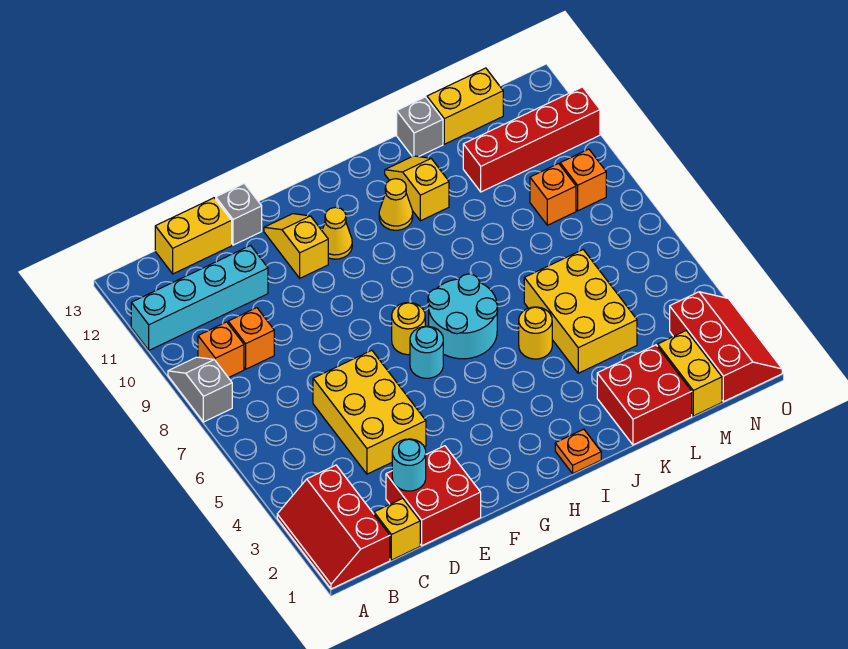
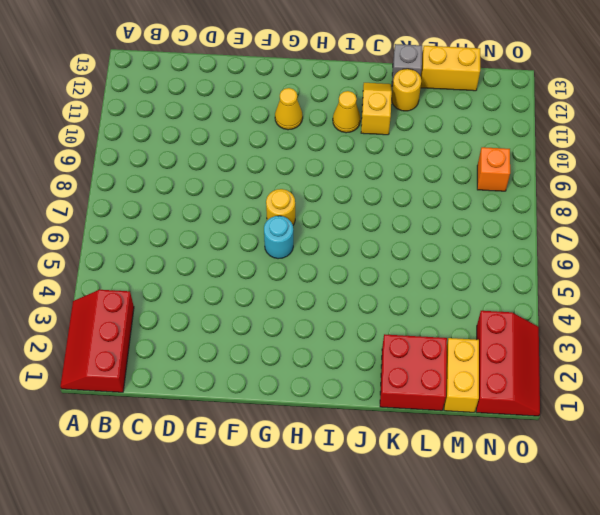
yellow 1x1 round brick [392,69,421,111] -> yellow 1x1 round brick moved to [519,307,552,359]
none -> grey 1x2 slope [168,357,232,422]
none -> cyan 1x4 brick [131,246,268,350]
none -> orange 1x1 brick [198,322,244,378]

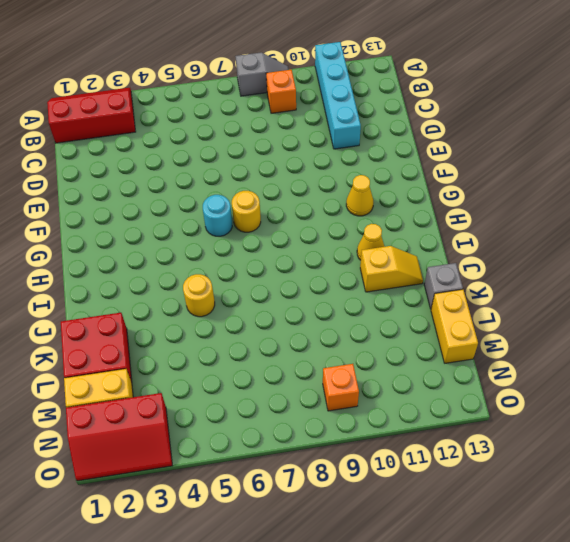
none -> yellow 1x1 brick [374,498,420,560]
none -> orange 1x1 brick [228,308,274,369]
none -> yellow 1x2 brick [155,198,232,274]

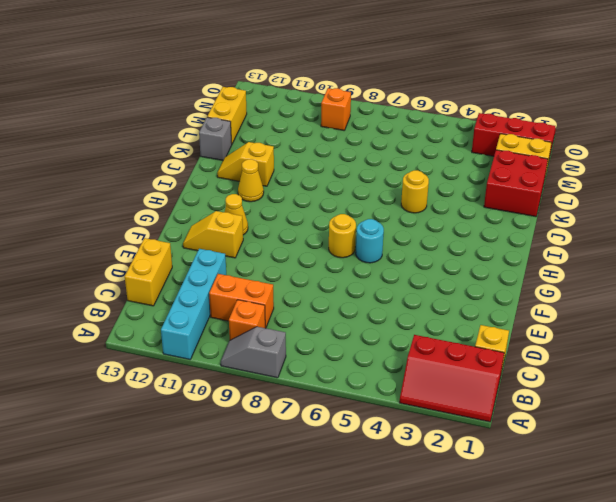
orange 1x2 brick [209,274,274,328] -> orange 1x1 brick [228,308,274,369]
none -> red 2x2 brick [386,446,481,545]
none -> yellow 2x3 brick [313,350,426,474]
none -> grey 1x1 brick [216,183,262,245]

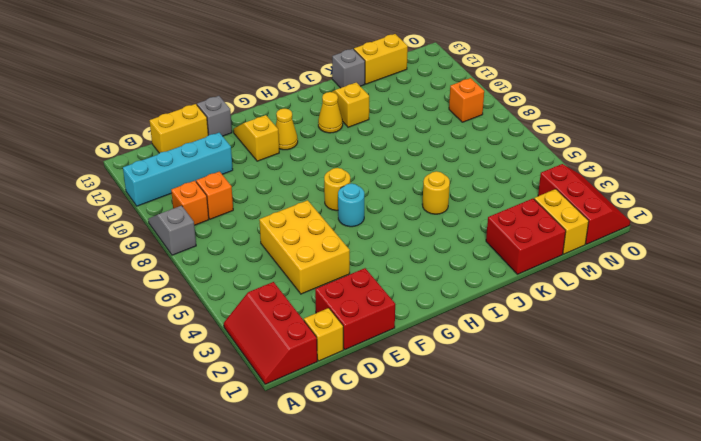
none -> cyan 2x2 round brick [428,274,498,359]
none -> orange 1x1 plate [555,429,601,474]
none -> yellow 2x3 brick [524,250,637,373]

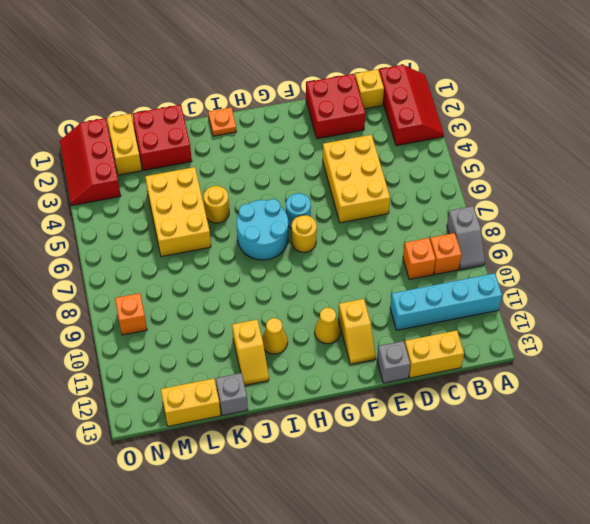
none -> red 1x4 brick [463,87,600,192]
none -> orange 1x1 brick [530,164,576,225]
none -> cyan 1x1 round brick [392,439,426,491]

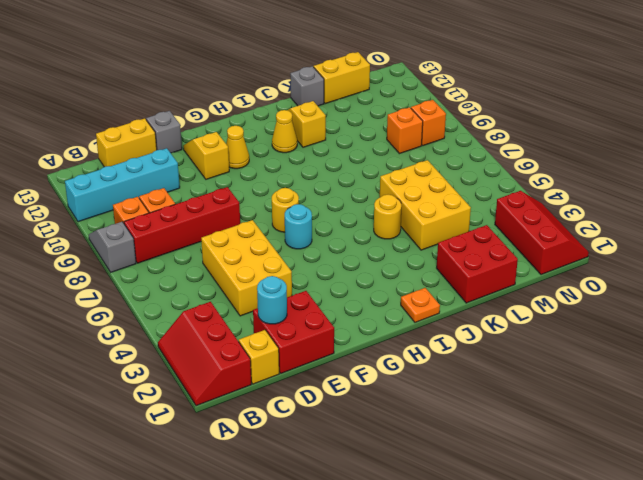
red 1x4 brick [124,187,240,263] -> red 1x4 brick moved to [463,87,600,192]
none -> cyan 2x2 round brick [428,274,498,359]
none -> yellow 1x2 brick [658,331,722,416]

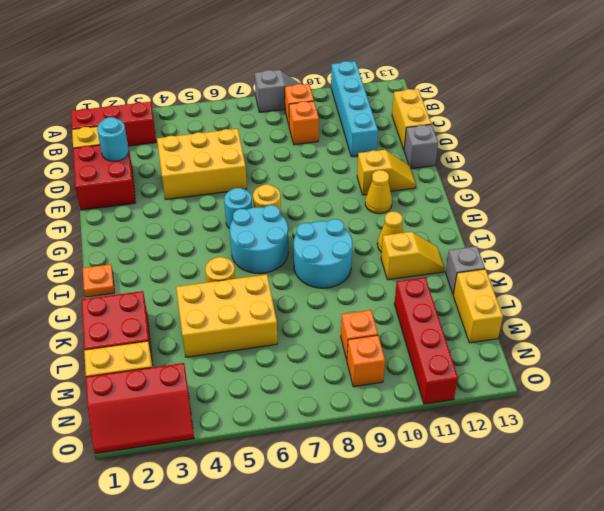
cyan 2x2 round brick [294,219,353,288] -> none

